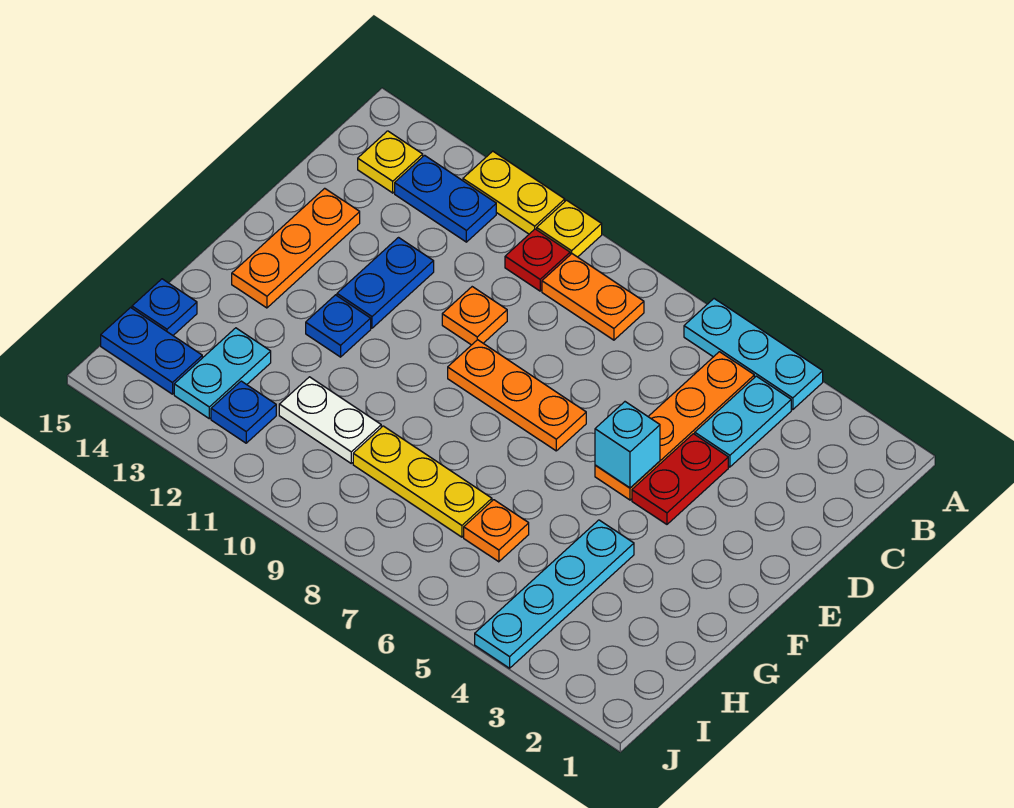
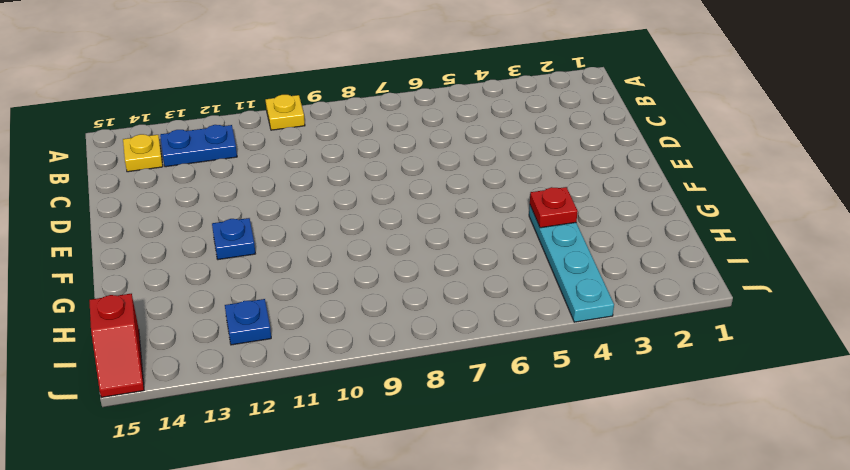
red 1x1 plate [530,187,578,228] -> red 1x1 plate moved to [505,229,570,291]
red 1x2 slope [89,294,144,397] -> blue 1x2 plate [101,308,202,394]
none -> cyan 1x3 plate [684,299,823,410]
none -> yellow 1x2 plate [463,151,565,234]
none -> cyan 1x2 plate [695,376,791,467]

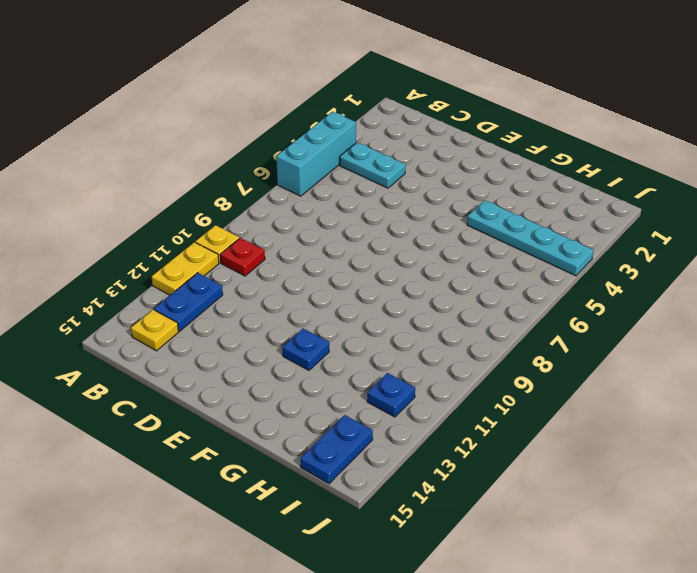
cyan 1x3 brick [276,112,356,196] -> cyan 1x3 plate [684,299,823,410]
none -> orange 1x4 plate [595,352,754,500]
none -> orange 1x2 plate [542,254,644,340]
none -> red 1x2 plate [632,434,728,524]

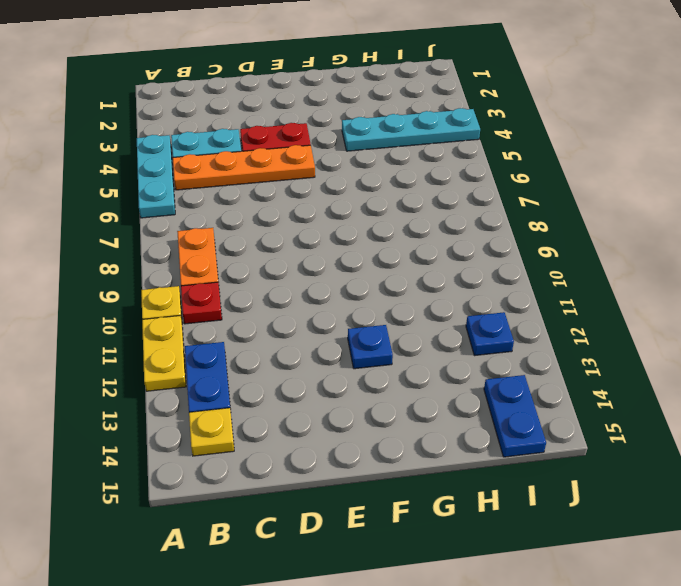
none -> orange 1x1 plate [442,287,507,345]
none -> blue 1x2 plate [337,238,434,328]
none -> orange 1x3 plate [232,188,360,308]

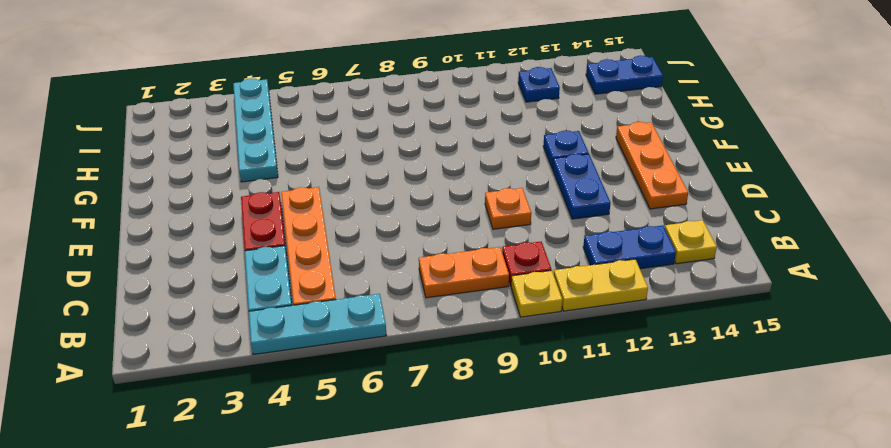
none -> orange 1x3 plate [448,340,586,451]
none -> orange 1x1 plate [464,500,529,562]
none -> yellow 1x3 plate [353,426,492,537]

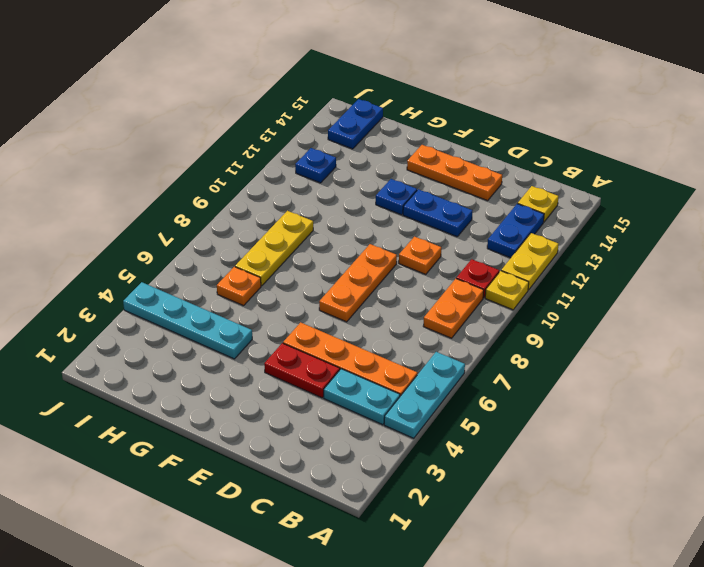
none -> white 1x2 plate [279,377,381,463]
none -> cyan 1x2 plate [174,328,271,419]
none -> blue 1x1 plate [132,279,197,335]

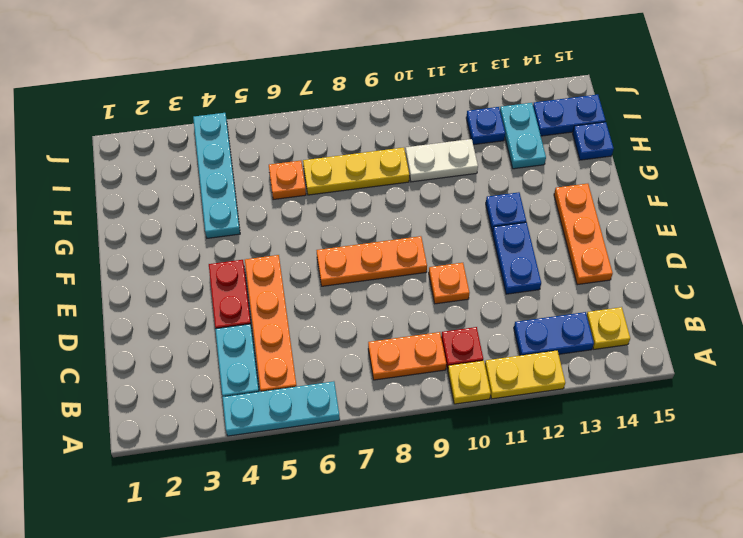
none -> cyan 1x1 brick [595,402,660,488]

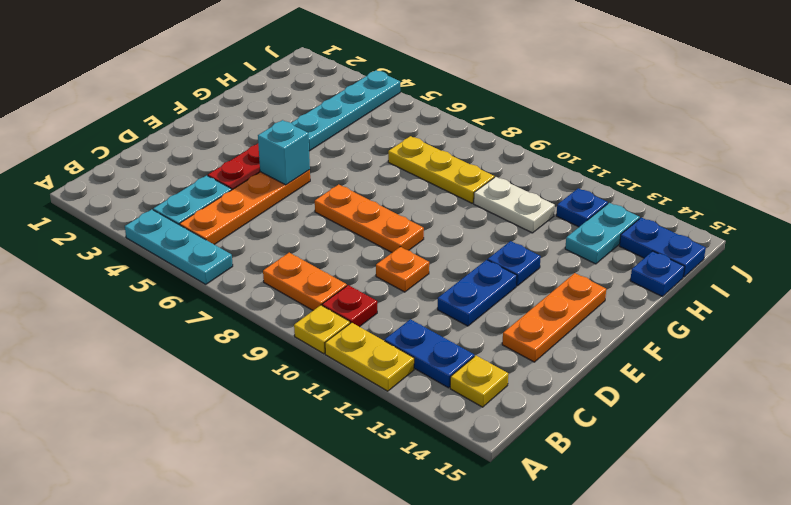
none -> orange 1x1 plate [464,500,529,562]

